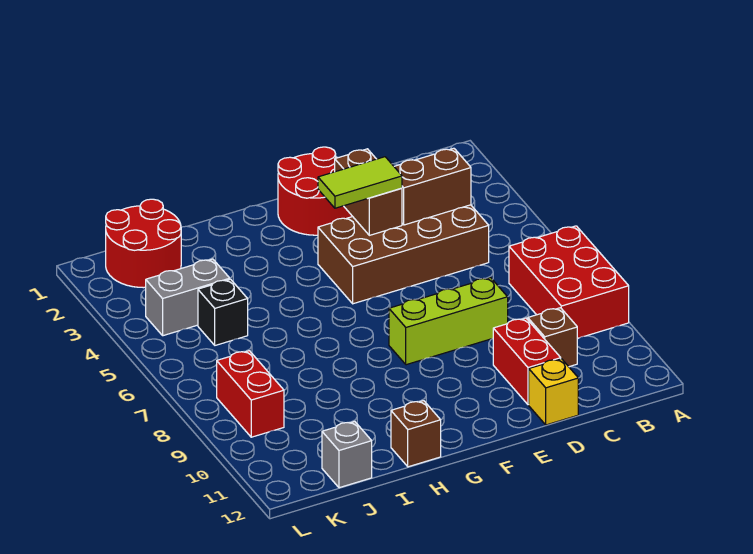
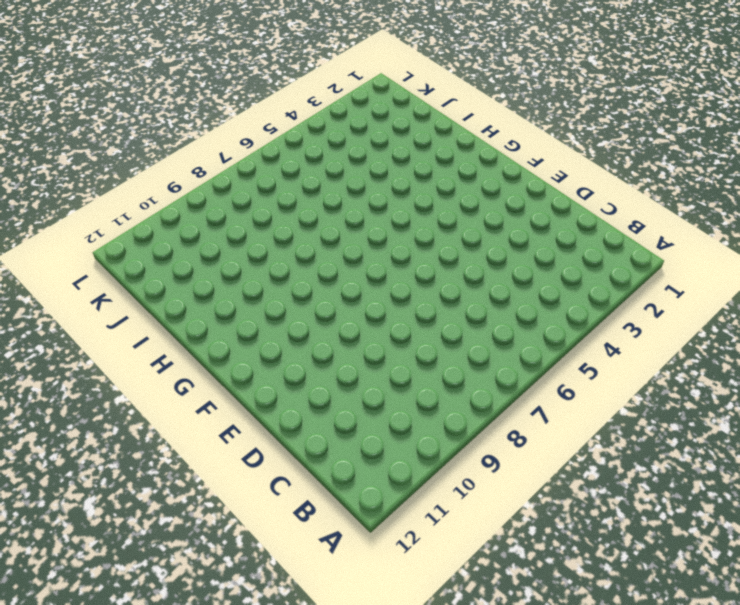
none -> red 2x3 brick [509,226,629,338]
none -> brown 2x4 brick [318,205,489,304]
none -> brown 1x1 brick [528,308,577,367]

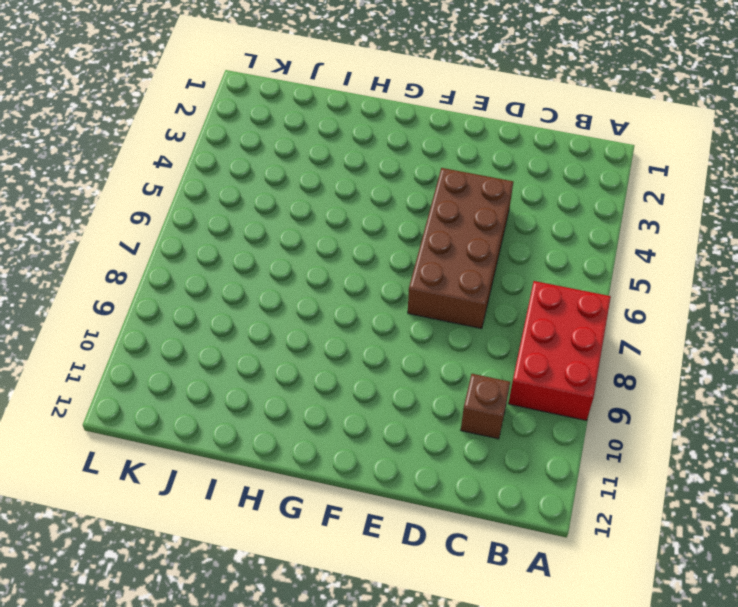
brown 2x4 brick [408,168,513,329] -> brown 2x4 brick turned to [318,205,489,304]
none -> lime 1x3 brick [389,278,508,365]
none -> red 1x2 brick [493,318,561,405]
none -> yellow 1x1 brick [529,359,578,425]

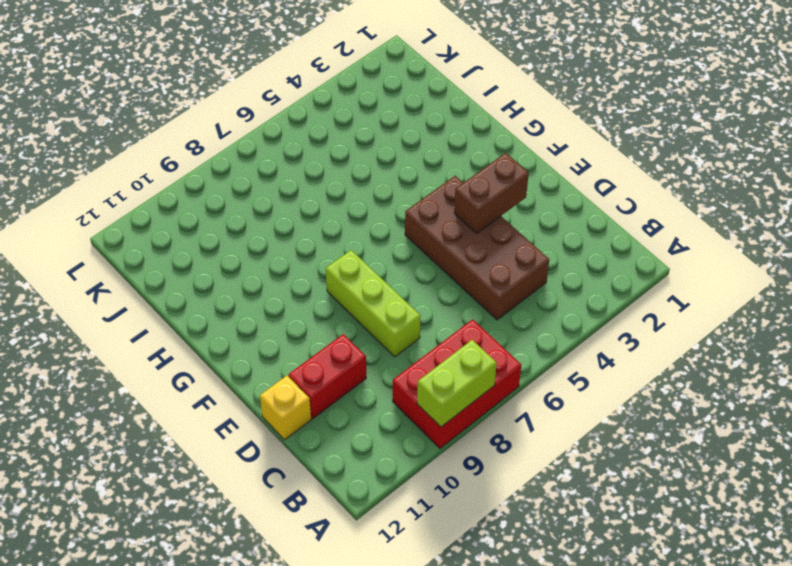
lime 1x2 brick [417,340,497,427] -> none
none -> brown 1x1 brick [528,308,577,367]
none -> red 2x2 round brick [278,147,353,235]
none -> brown 1x1 brick [391,401,441,467]

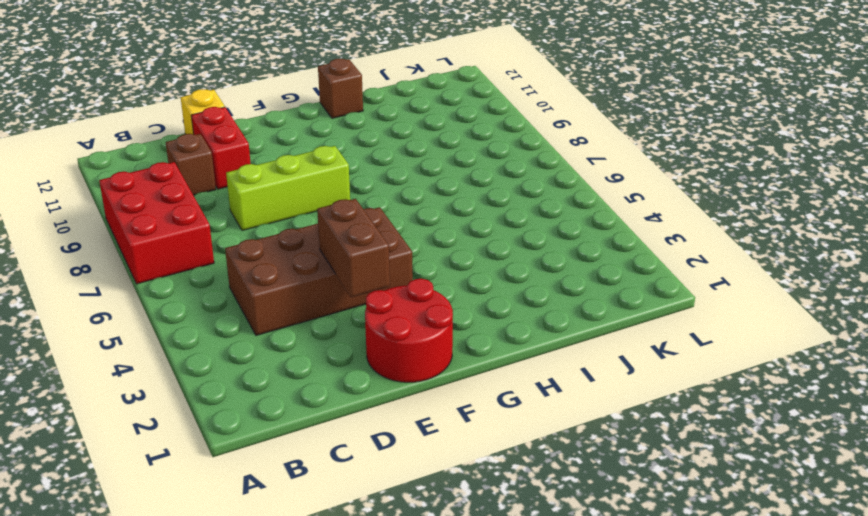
none -> red 2x2 round brick [106,199,181,288]
none -> grey 1x2 brick [146,259,230,336]
none -> black 1x1 brick [198,279,248,345]

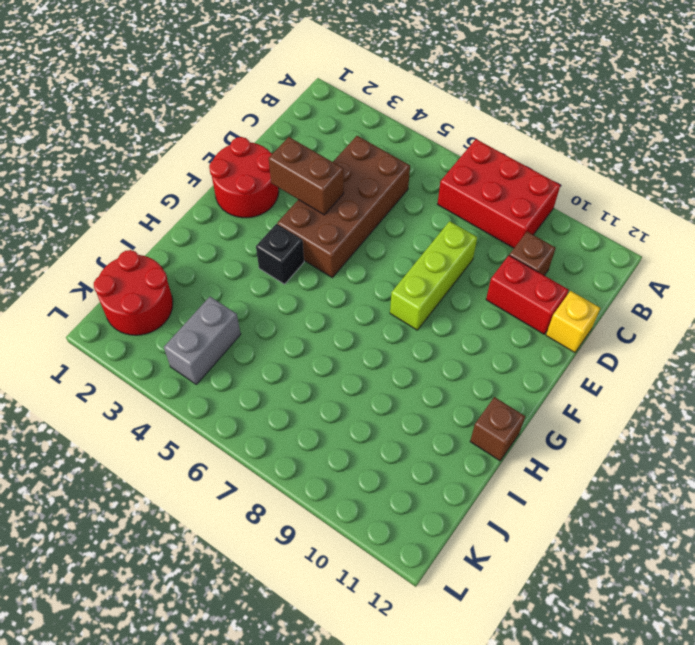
black 1x1 brick [256,224,304,284] -> black 1x1 brick moved to [198,279,248,345]
none -> grey 1x1 brick [322,421,372,488]
none -> red 1x2 brick [217,351,284,437]
none -> brown 1x2 brick [394,148,471,225]

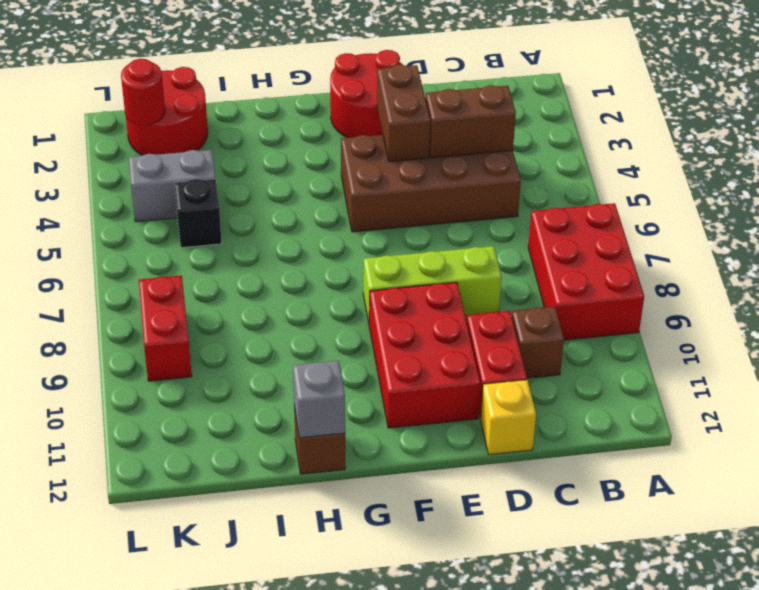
red 2x3 brick [369,282,480,428] -> none
grey 1x1 brick [293,361,345,438] -> grey 1x1 brick moved to [322,421,372,488]
red 1x1 round brick [121,59,165,125] -> none
none -> lime 1x2 tile [318,157,402,208]

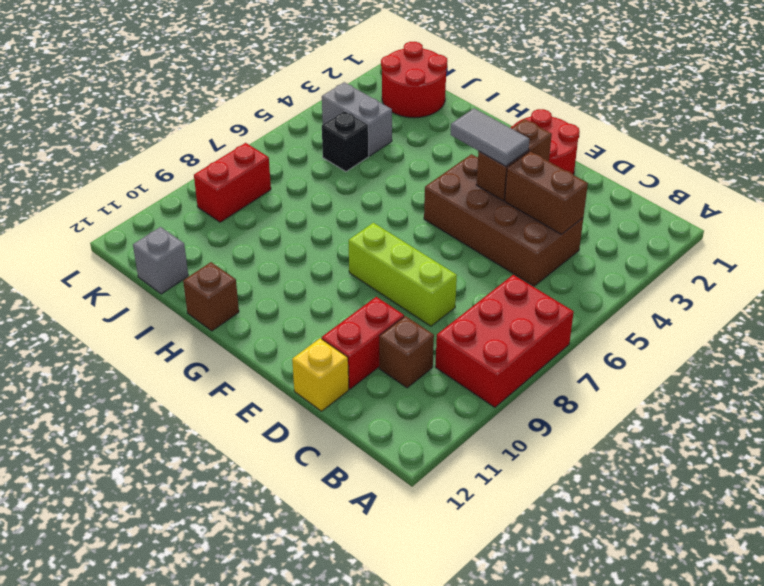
grey 1x2 tile [451,108,529,166] -> lime 1x2 tile [318,157,402,208]

